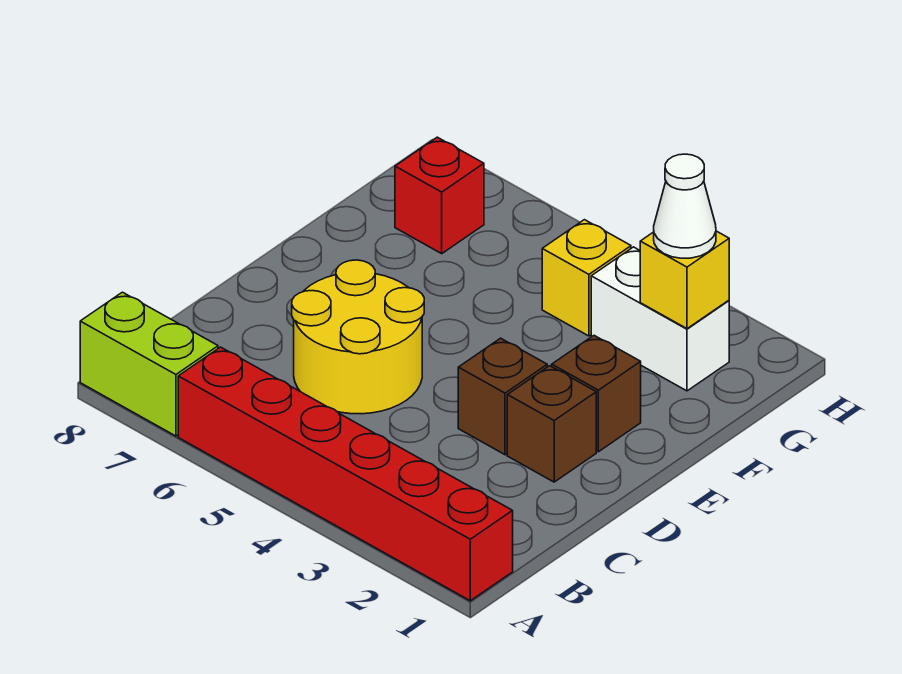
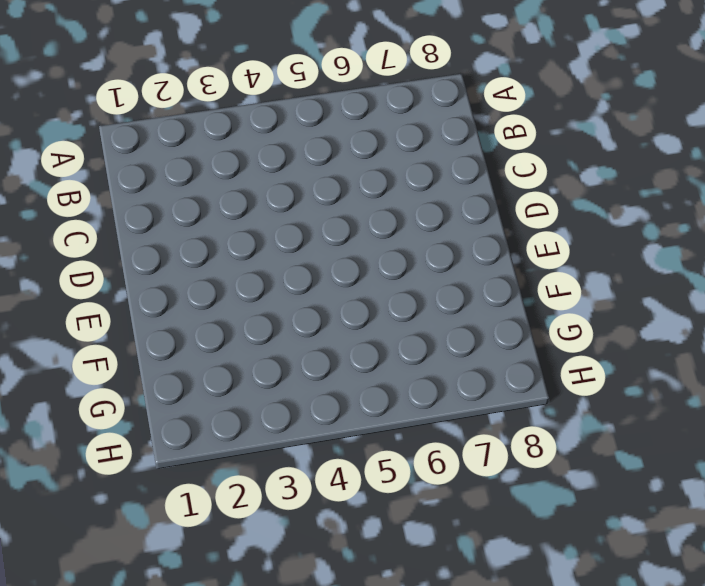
none -> red 1x6 brick [178,347,513,601]
none -> lime 1x2 brick [80,292,218,436]

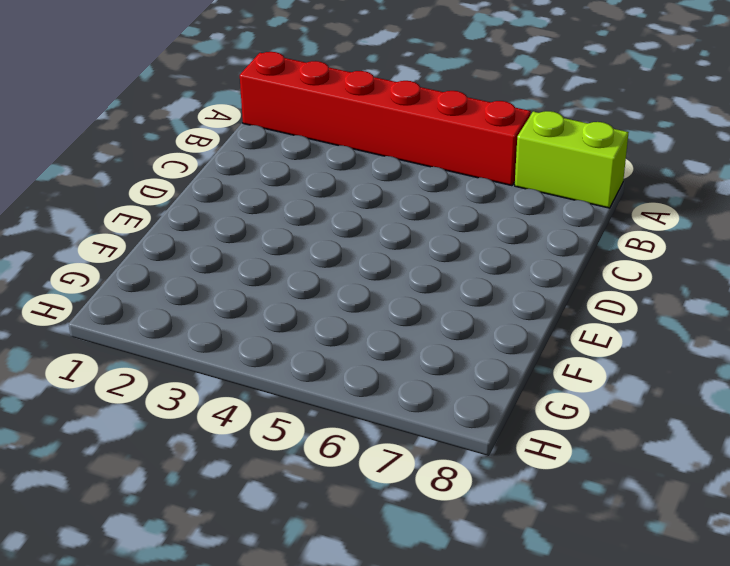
none -> yellow 2x2 round brick [292,260,424,414]
none -> brown 1x1 brick [507,366,596,482]

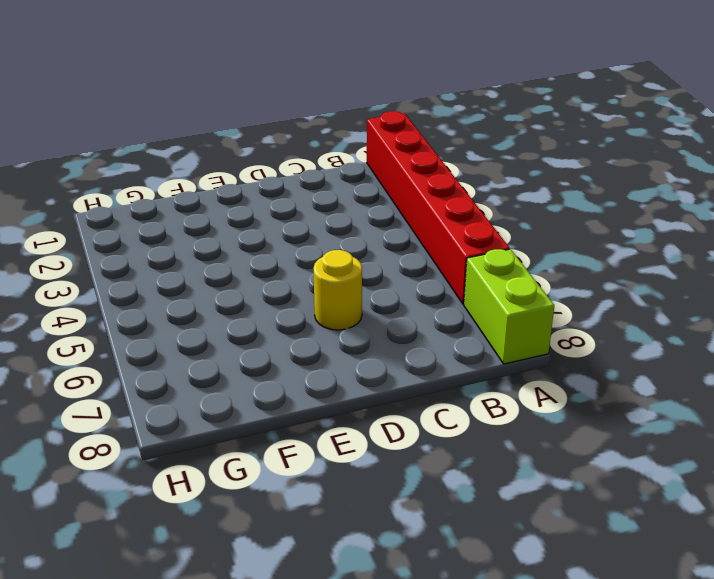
yellow 1x1 round brick [314,250,362,330] -> yellow 2x2 round brick [292,260,424,414]
none -> brown 1x1 brick [507,366,596,482]
none -> brown 1x1 brick [458,338,547,455]

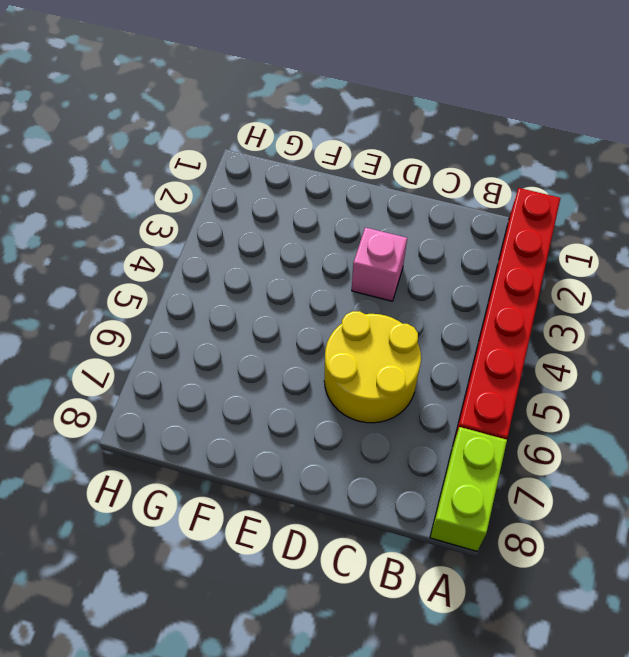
pink 1x1 brick [352,227,407,301] -> brown 1x1 brick [458,338,547,455]
none -> brown 1x1 brick [507,366,596,482]
none -> brown 1x1 brick [552,336,641,452]

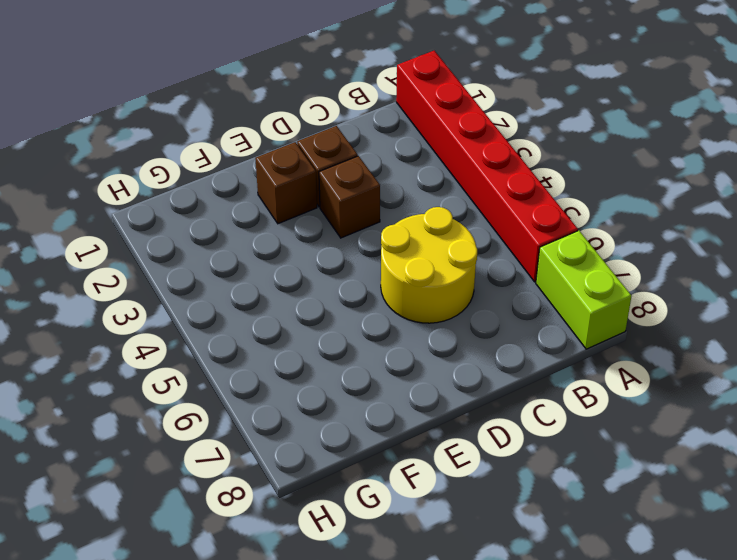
none -> white 1x2 brick [591,247,729,391]
none -> yellow 1x1 brick [542,220,631,336]

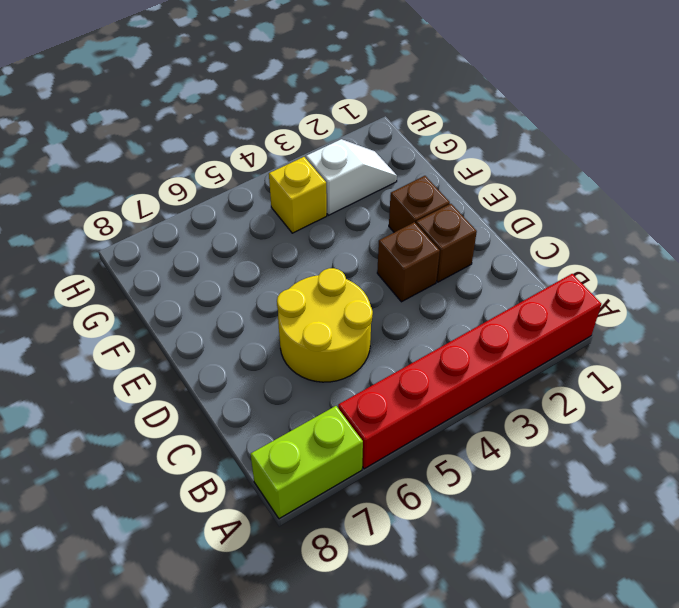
white 1x2 slope [306,139,397,215] -> white 1x2 brick [591,247,729,391]
none -> red 1x1 brick [395,137,484,254]
none -> yellow 1x1 brick [640,231,729,329]

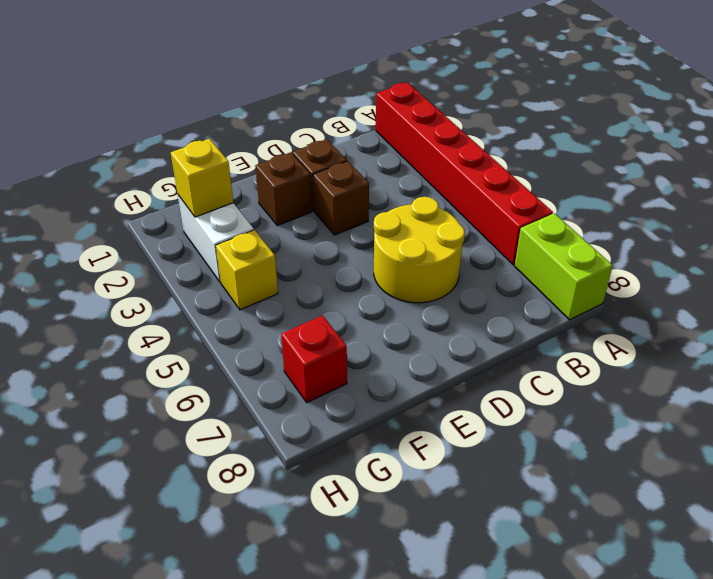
none -> white 1x1 cone [654,154,716,258]

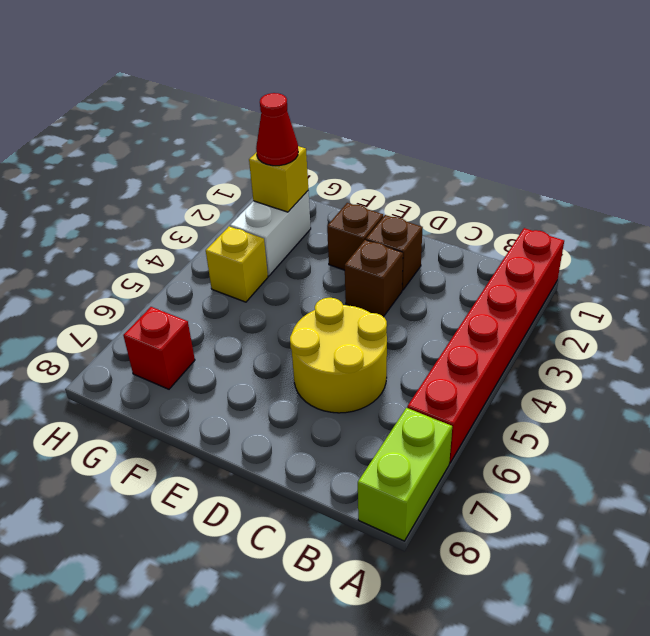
red 1x1 cone [256,93,298,166] -> white 1x1 cone [654,154,716,258]

